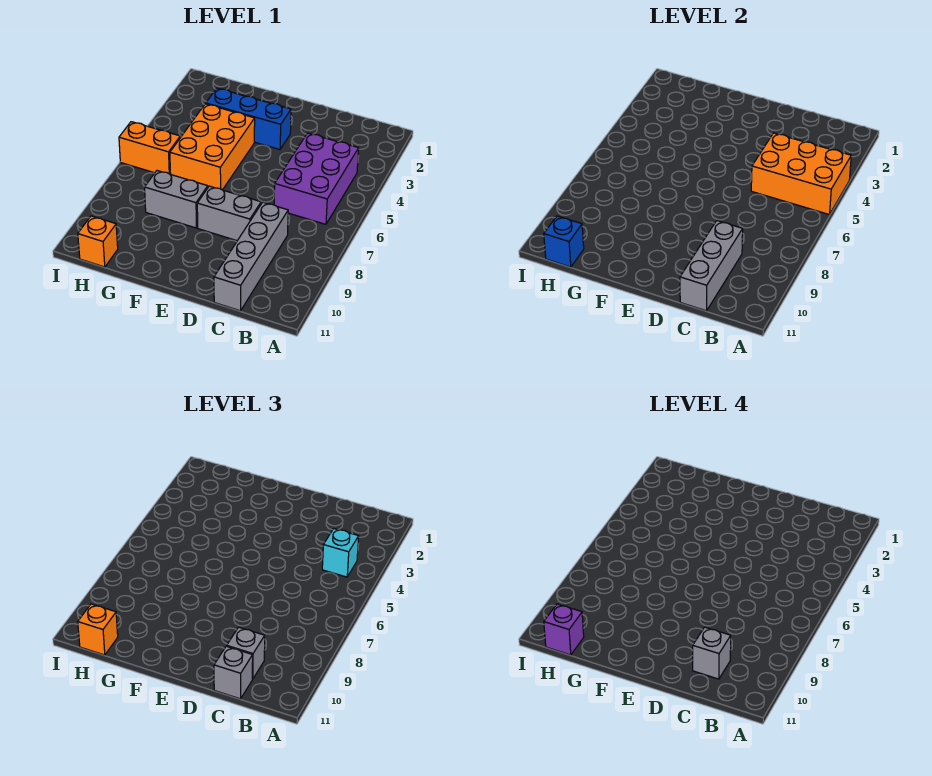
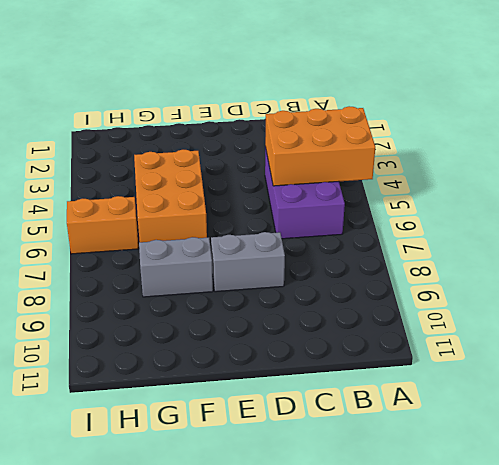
none -> grey 1x4 brick [214,202,288,311]
none -> blue 1x3 brick [206,88,291,149]
none -> orange 1x1 brick [78,216,118,267]

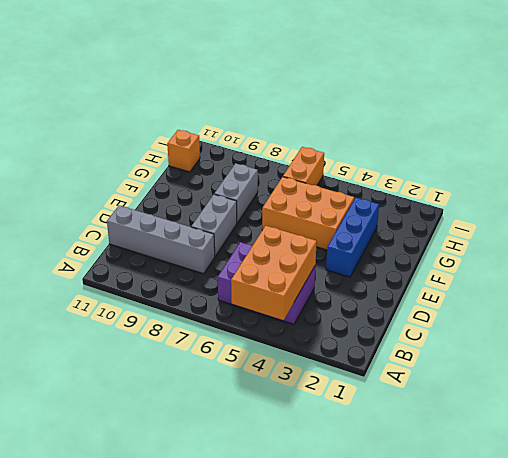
none -> grey 1x3 brick [680,221,743,311]
none -> blue 1x1 brick [544,216,584,267]
none -> cyan 1x1 brick [322,529,359,577]

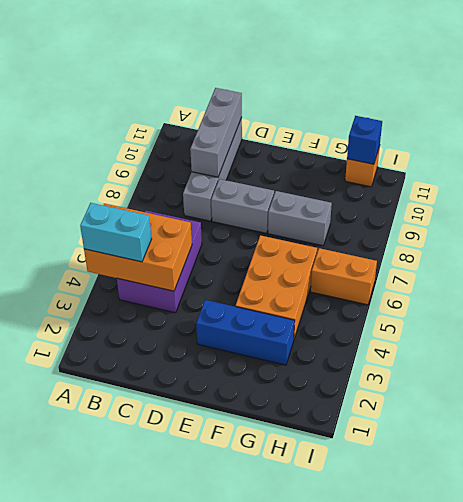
cyan 1x2 brick [80,203,152,262] -> cyan 1x1 brick [322,529,359,577]
none -> grey 1x1 brick [227,627,265,679]
none -> grey 1x1 brick [214,646,253,699]
none -> orange 1x1 brick [78,604,118,655]

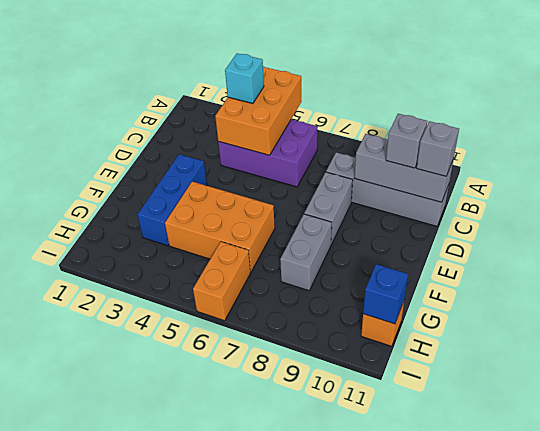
none -> orange 1x1 brick [78,604,118,655]
none -> grey 1x1 brick [693,627,731,679]
none -> purple 1x1 brick [544,604,584,655]

